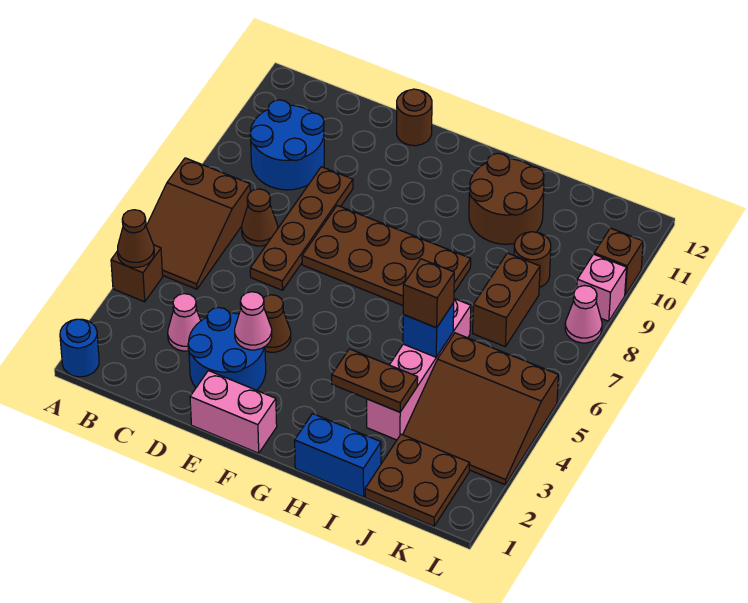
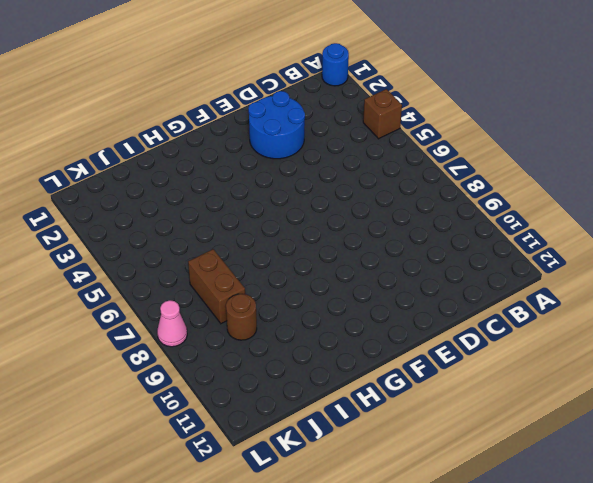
none -> brown 2x3 slope [146,158,250,289]
none -> blue 2x2 round brick [250,100,324,190]
none -> pink 1x1 cone [168,294,201,351]

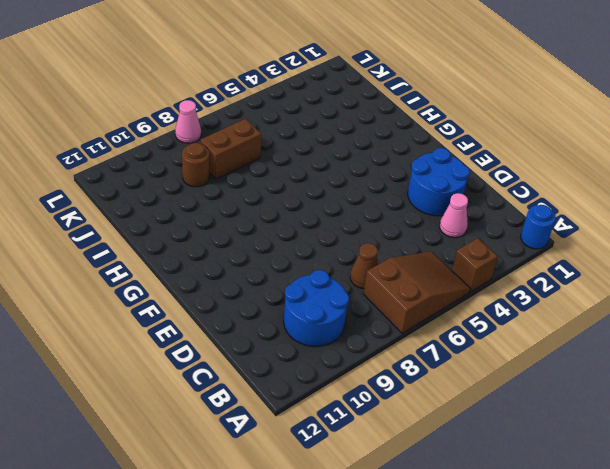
none -> brown 1x4 plate [250,167,353,290]
none -> pink 1x2 brick [190,371,277,453]
none -> brown 1x1 cone [263,295,291,352]

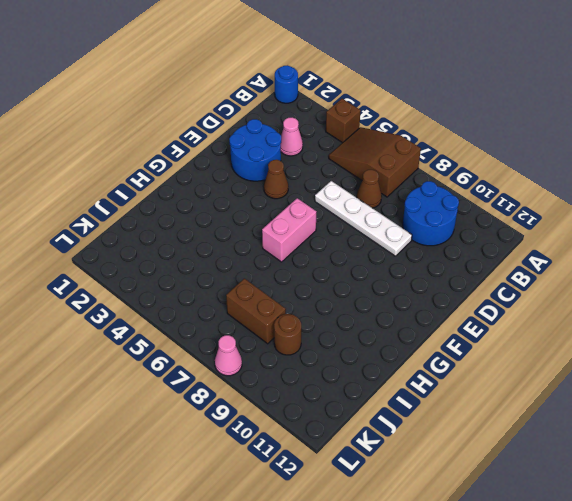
white 1x4 plate [315,181,412,256] -> brown 1x4 plate [250,167,353,290]
pink 1x2 brick [262,198,316,262] -> pink 1x2 brick moved to [190,371,277,453]
none -> brown 2x4 plate [302,205,471,305]
none -> brown 1x1 round brick [397,89,432,146]
none -> blue 1x2 brick [295,414,381,497]

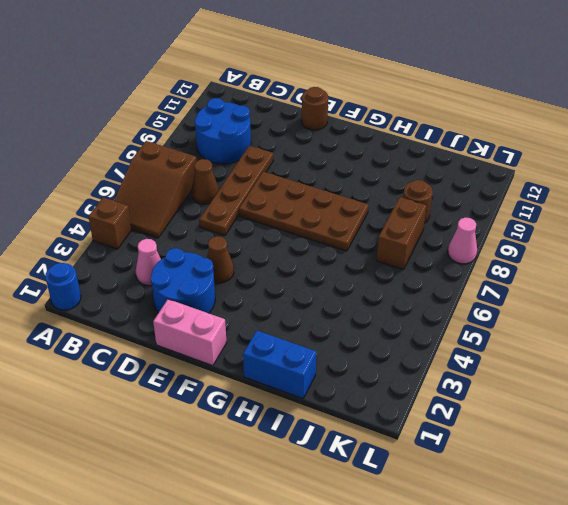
none -> brown 2x2 round brick [469,153,544,244]
none -> pink 1x4 brick [367,299,471,440]
none -> brown 2x2 plate [365,434,470,526]

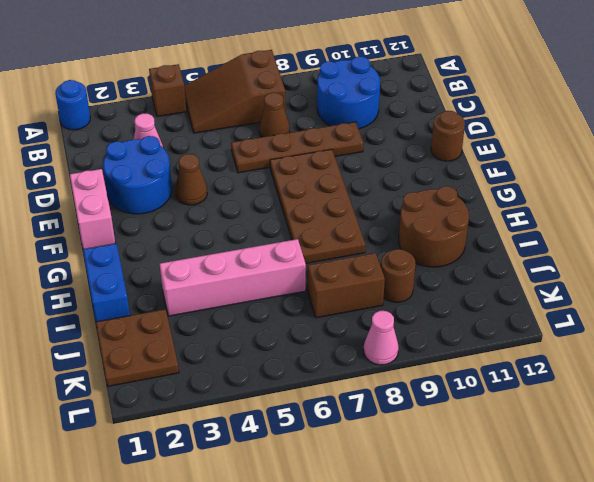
none -> brown 3x3 slope [403,333,558,485]
none -> pink 1x1 brick [577,254,627,321]
none -> brown 1x1 brick [594,228,643,295]

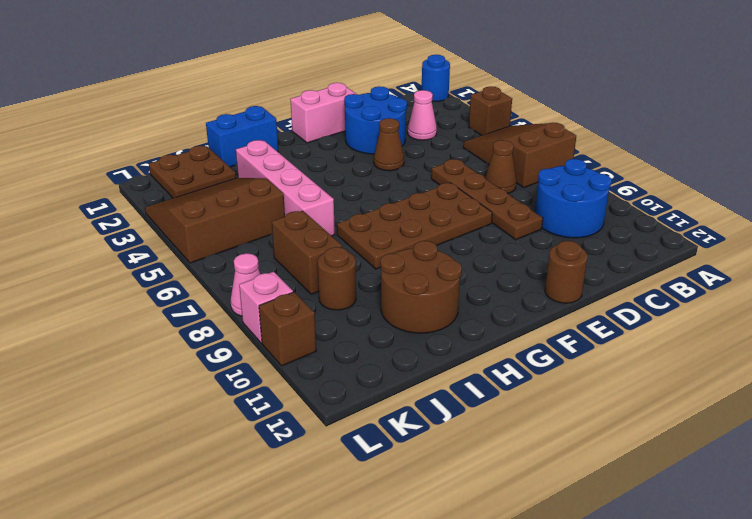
none -> brown 1x1 cone [117,210,154,267]
none -> pink 1x1 cone [235,292,272,350]
none -> brown 1x2 plate [332,349,418,412]

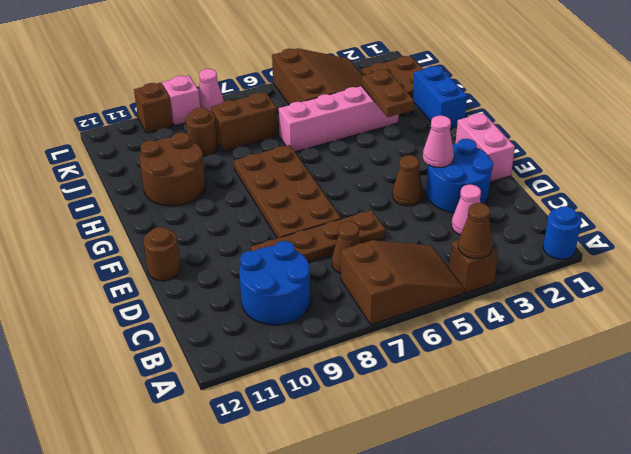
none -> blue 1x1 brick [403,303,454,357]
none -> brown 1x1 brick [403,259,454,328]

